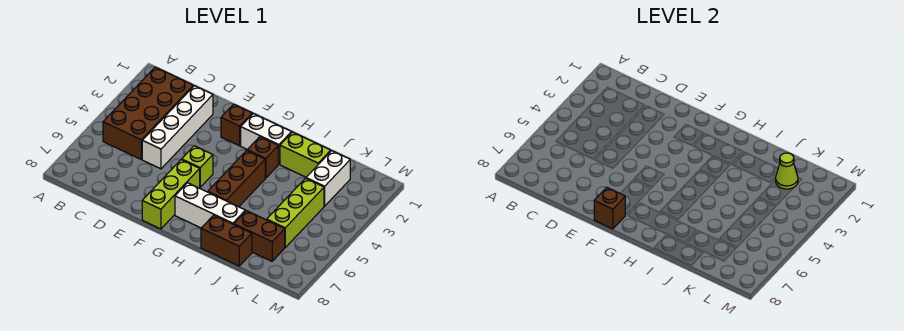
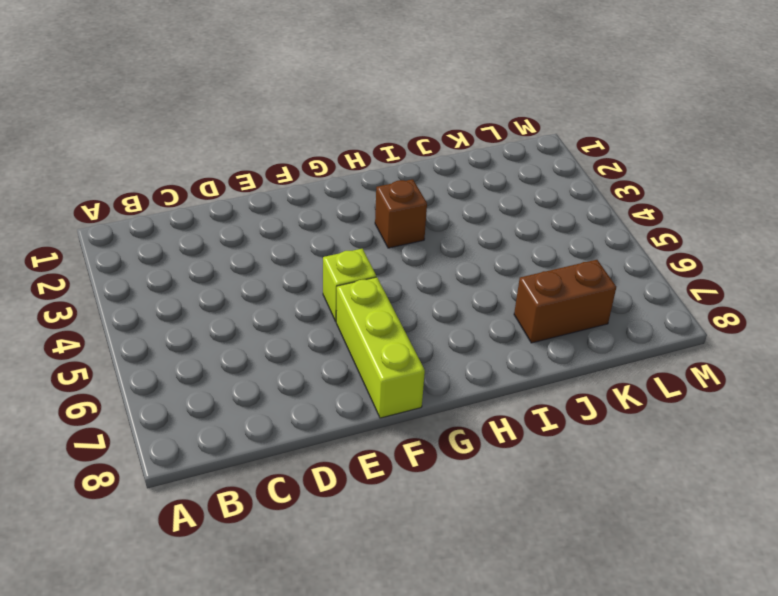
none -> brown 2x4 brick [103,67,193,159]
none -> white 1x4 brick [142,86,213,169]
none -> brown 1x1 brick [221,104,252,146]

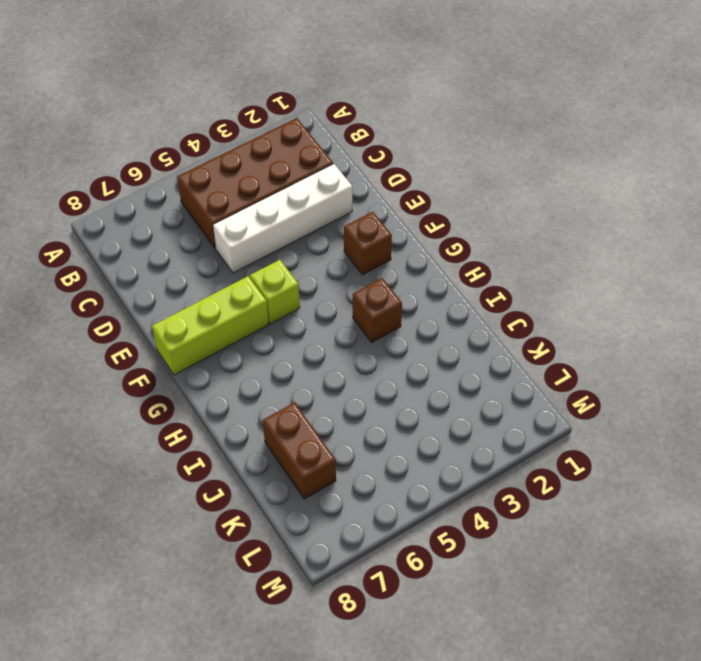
none -> white 1x2 brick [241,114,292,164]
none -> white 1x3 brick [175,183,245,228]
none -> brown 1x3 brick [208,150,265,207]

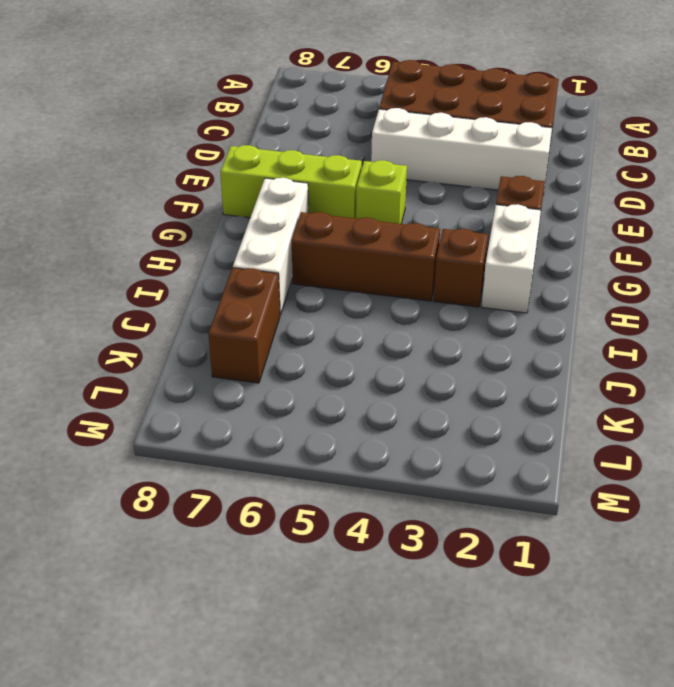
none -> lime 1x2 brick [280,132,331,177]
none -> brown 1x2 brick [201,215,252,266]
none -> white 1x2 brick [306,151,350,206]

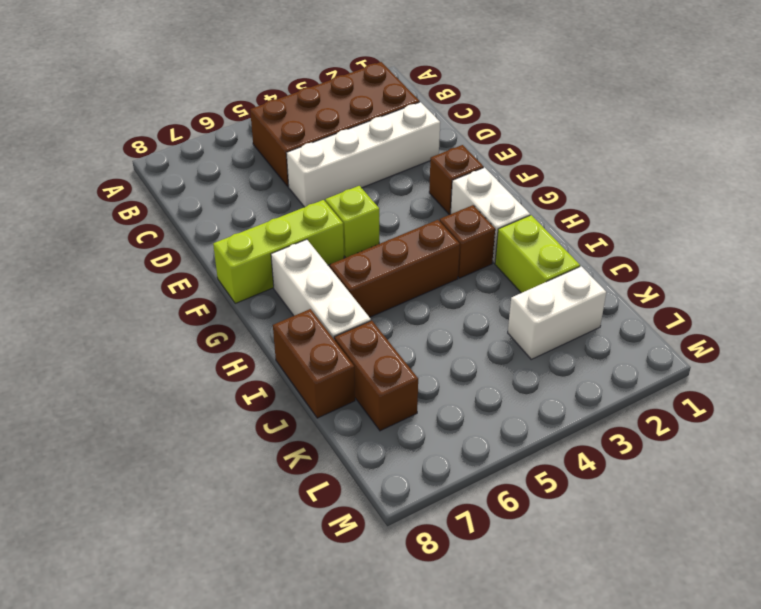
none -> lime 1x3 brick [267,178,324,247]
none -> brown 1x1 brick [594,187,625,229]
none -> lime 1x1 cone [776,153,798,189]

